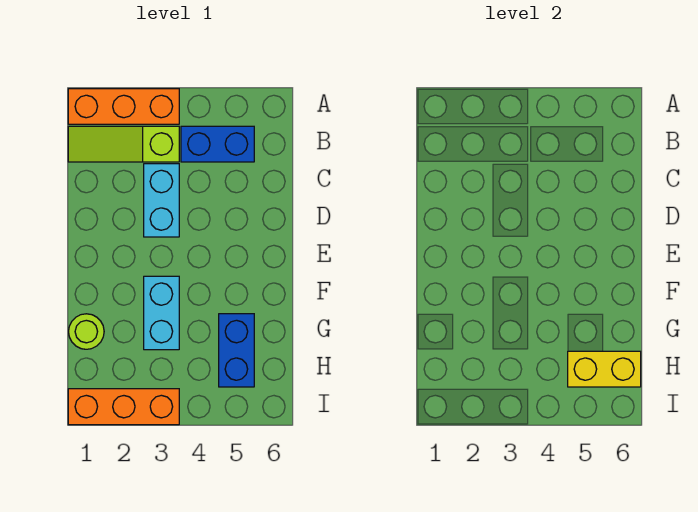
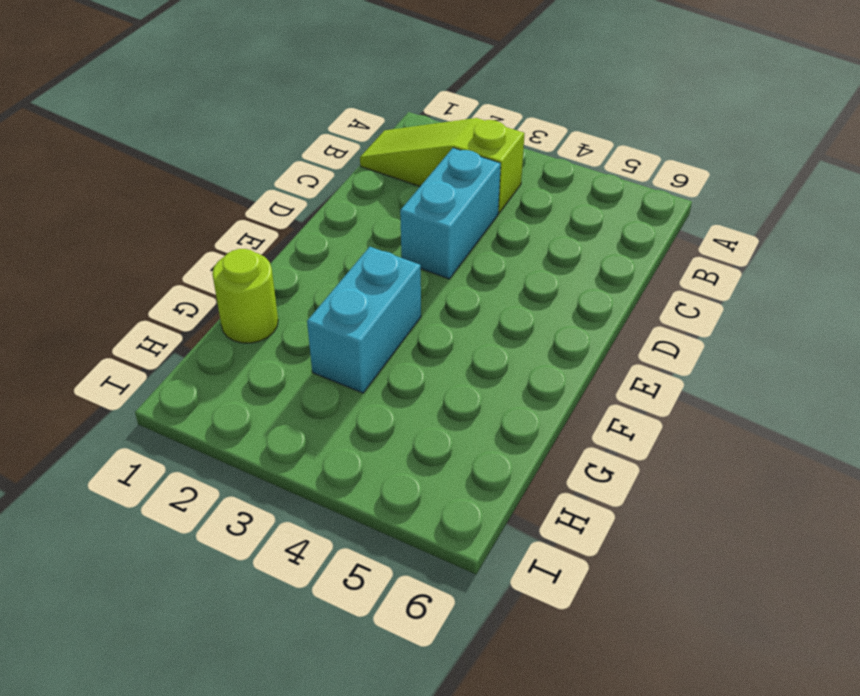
none -> orange 1x3 brick [68,89,179,124]
none -> blue 1x2 brick [181,126,254,162]

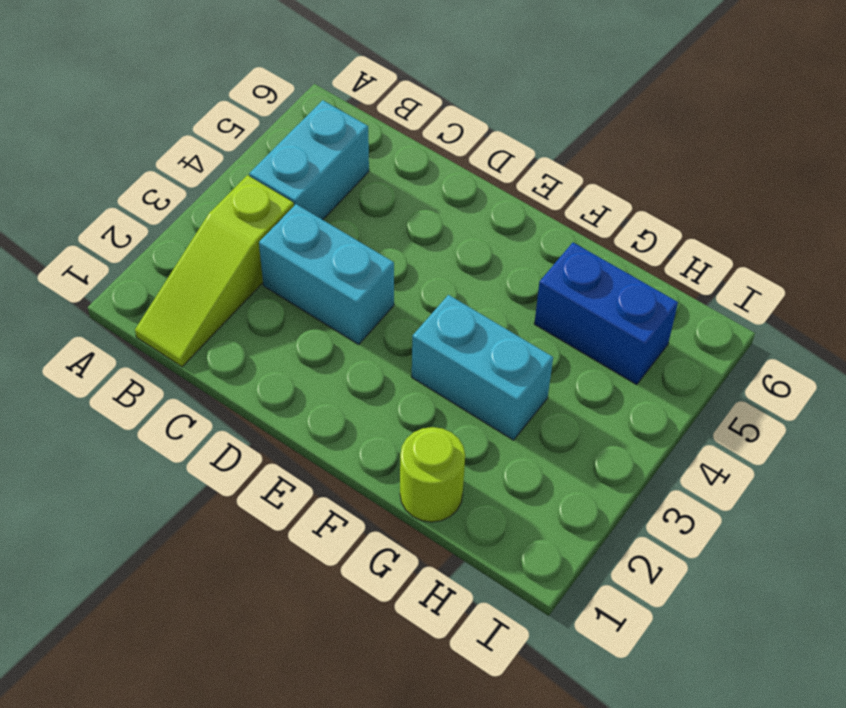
cyan 1x2 brick [249,100,369,220] -> blue 1x2 brick [181,126,254,162]
none -> orange 1x3 brick [68,89,179,124]
none -> orange 1x3 brick [68,389,179,425]

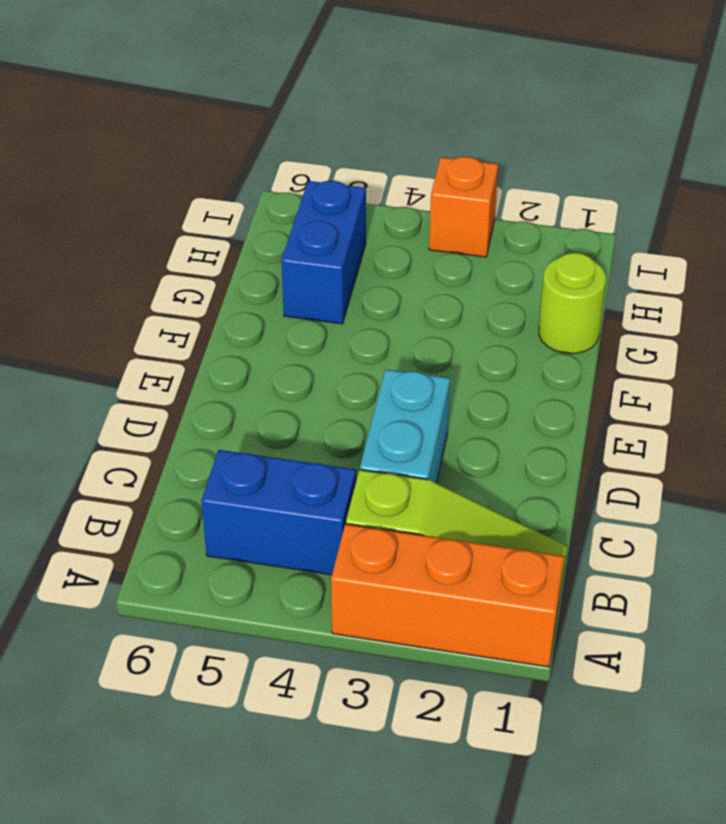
orange 1x1 brick [429,157,498,257] -> orange 1x3 brick [68,389,179,425]
none -> cyan 1x2 brick [144,276,179,350]
none -> yellow 1x2 brick [568,351,641,387]

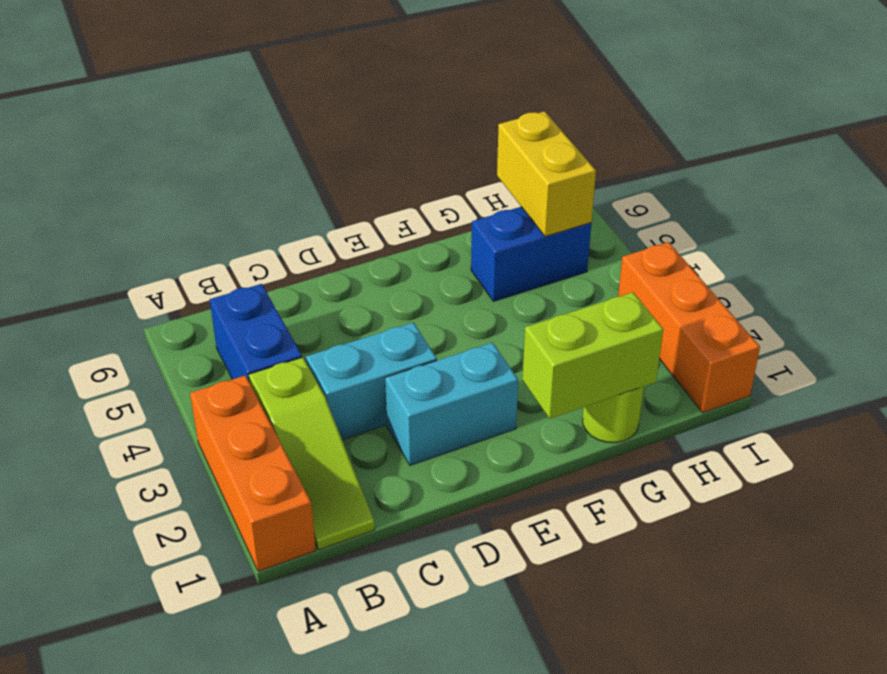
cyan 1x2 brick [385,343,518,465] -> cyan 1x2 brick moved to [144,276,179,350]
lime 1x2 brick [522,292,663,419] -> none

